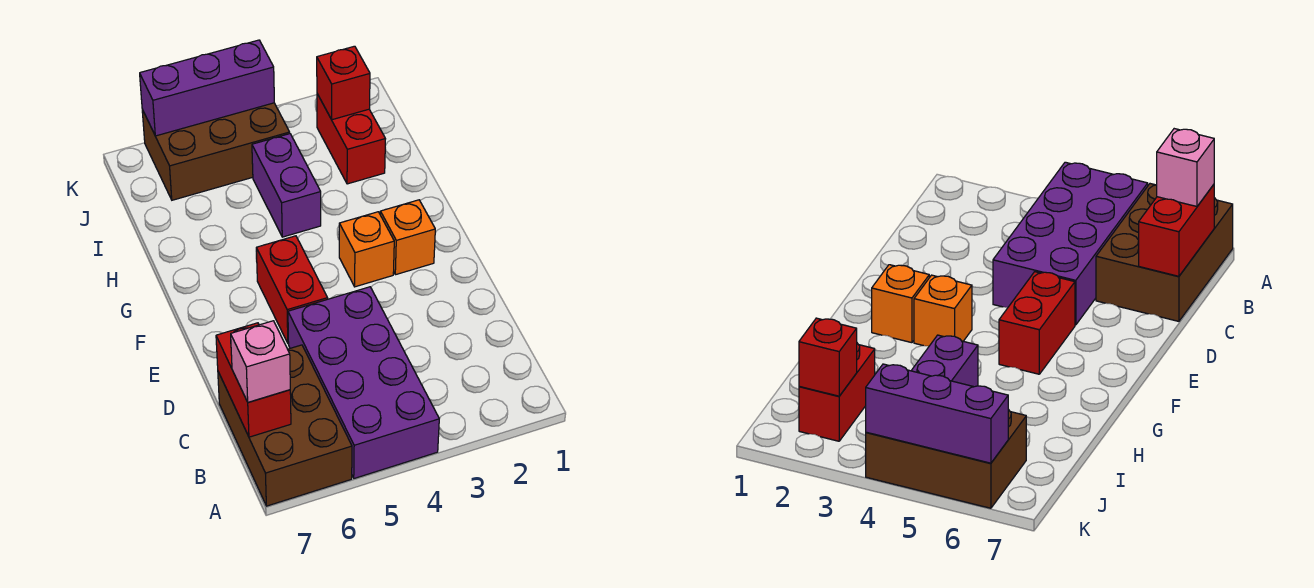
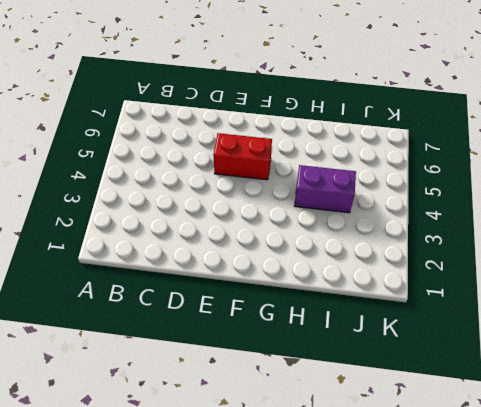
none -> purple 2x4 brick [288,287,439,478]
none -> brown 2x3 brick [218,345,352,506]
none -> orange 1x1 brick [380,200,435,275]

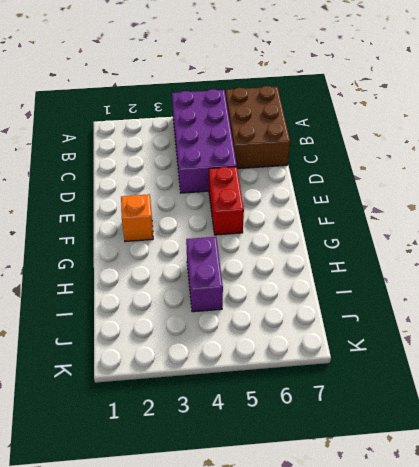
none -> orange 1x1 brick [339,212,394,287]
none -> red 1x2 brick [317,94,385,184]
none -> brown 2x3 brick [142,103,290,200]

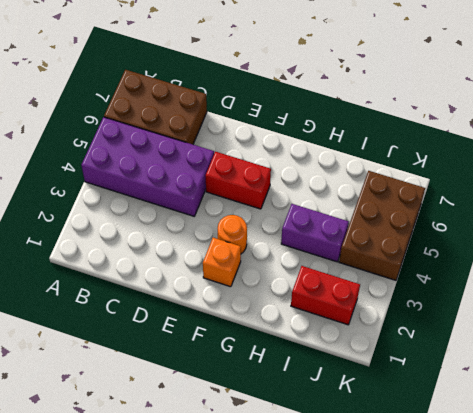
orange 1x1 round brick [218,215,247,254] -> orange 1x1 brick [339,212,394,287]
none -> red 1x2 brick [216,323,291,437]
none -> red 1x1 brick [317,46,370,120]
none -> purple 1x3 brick [140,40,274,136]

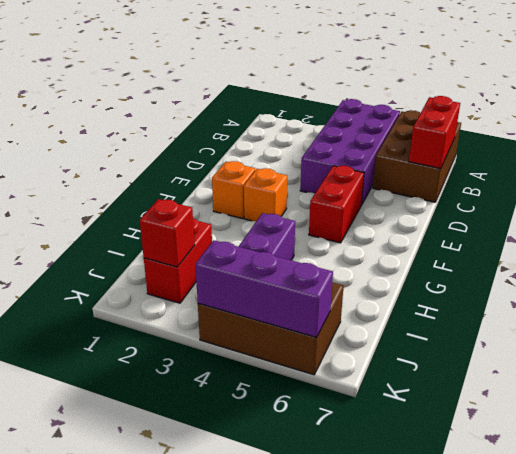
none -> pink 1x1 brick [231,321,290,402]

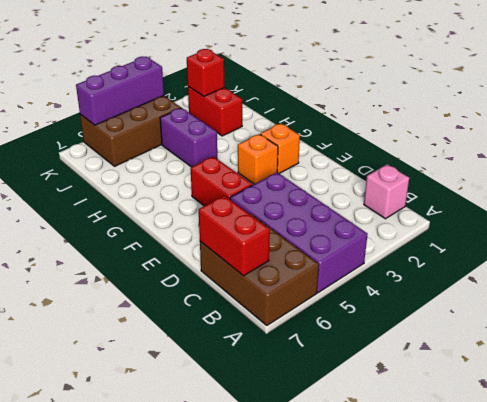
pink 1x1 brick [364,164,409,219] -> pink 1x1 brick moved to [231,321,290,402]

